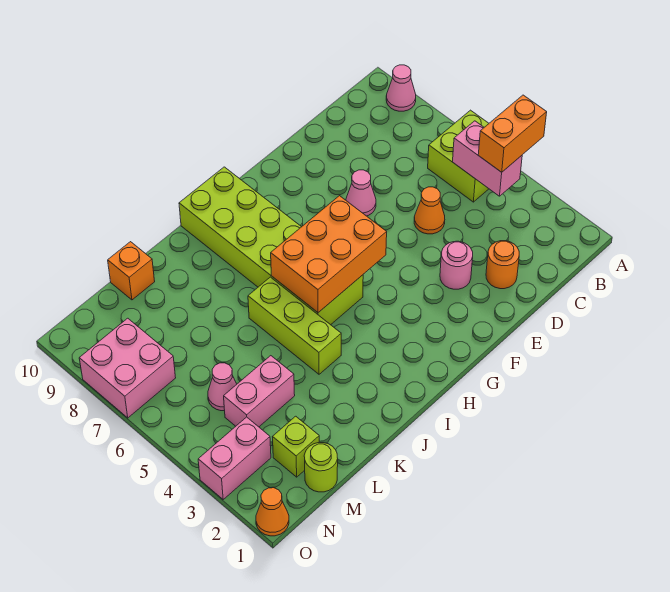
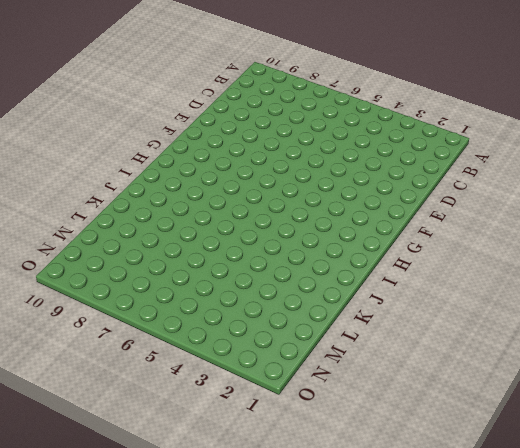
none -> lime 2x2 brick [428,110,489,202]
none -> pink 1x1 cone [386,65,416,111]
none -> orange 1x1 round brick [486,241,519,289]

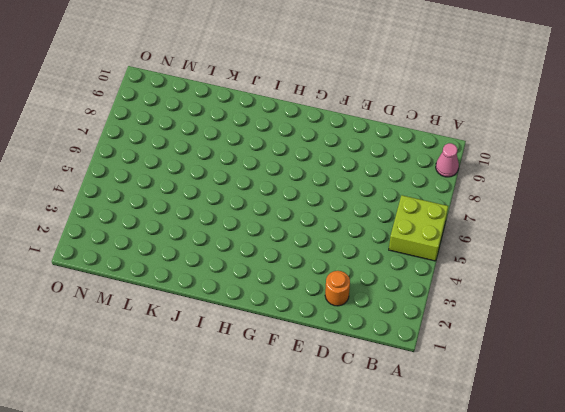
none -> orange 1x1 cone [414,187,445,234]
none -> pink 1x1 round brick [440,241,473,289]
none -> pink 1x1 cone [346,170,376,216]

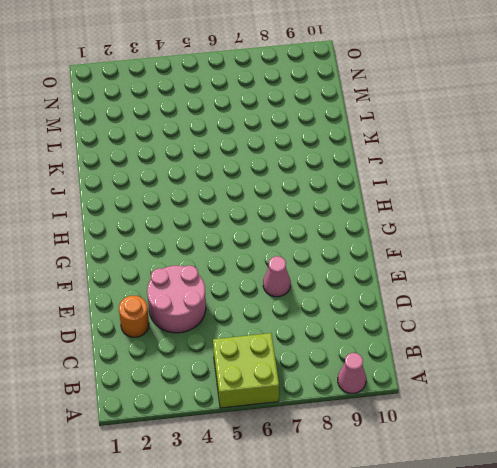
pink 2x2 round brick [147,265,206,333] -> pink 1x1 round brick [440,241,473,289]
none -> orange 1x1 cone [414,187,445,234]
none -> lime 2x6 brick [179,167,363,325]
none -> lime 1x3 brick [248,277,341,374]

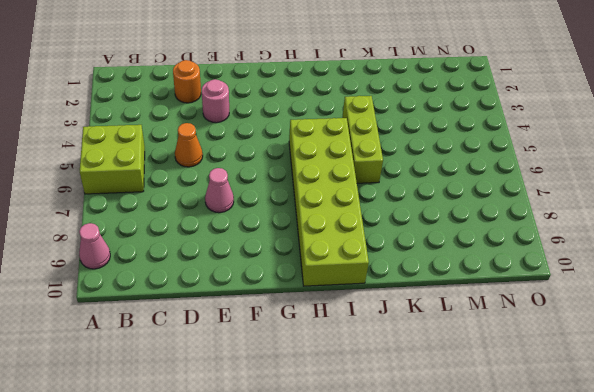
none -> pink 1x2 brick [224,356,295,427]
none -> orange 1x1 brick [108,242,155,300]
none -> lime 1x1 round brick [304,443,338,492]

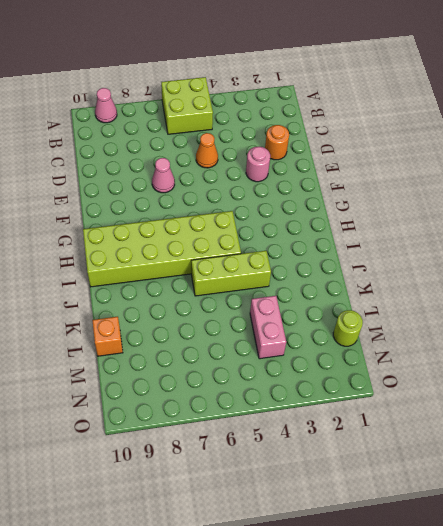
none -> lime 1x1 brick [273,416,319,477]
none -> pink 1x1 cone [208,363,237,411]
none -> pink 1x2 brick [198,417,271,499]

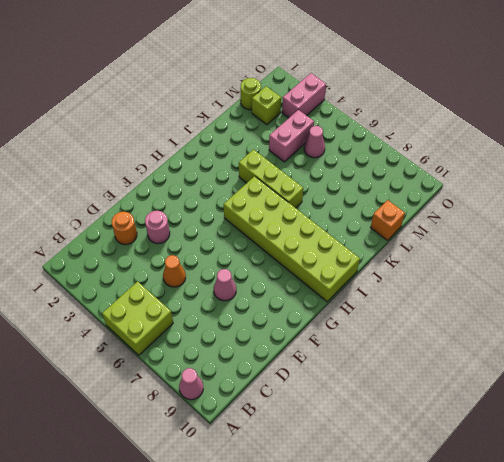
none -> pink 2x2 brick [79,318,176,418]
none -> orange 1x1 cone [256,488,289,536]
none -> pink 1x2 brick [453,121,522,196]

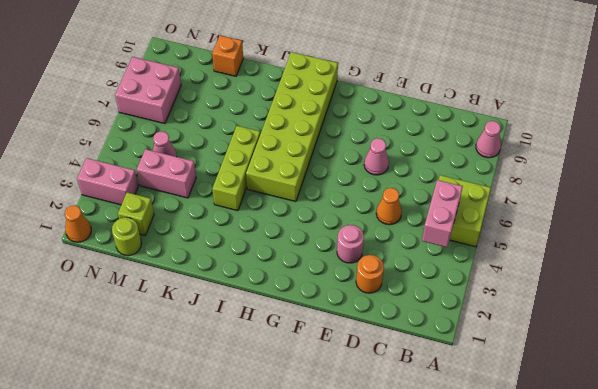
none -> orange 2x3 brick [271,196,387,313]
none -> orange 1x2 brick [478,95,547,172]

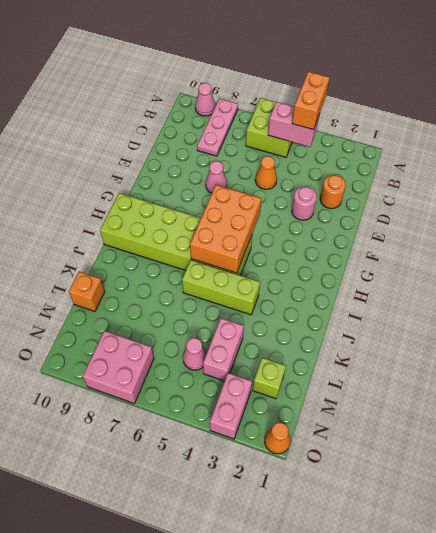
pink 1x3 plate [197,98,238,156] -> none
none -> lime 1x1 round brick [304,443,338,492]

